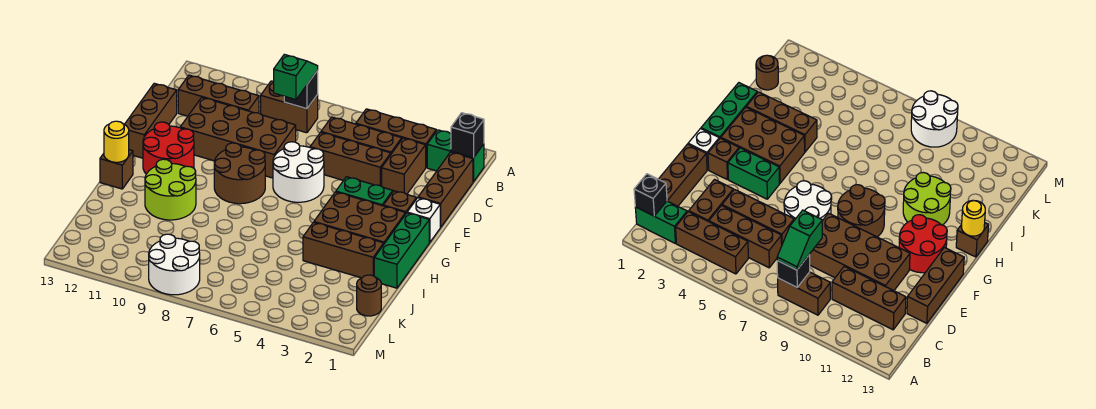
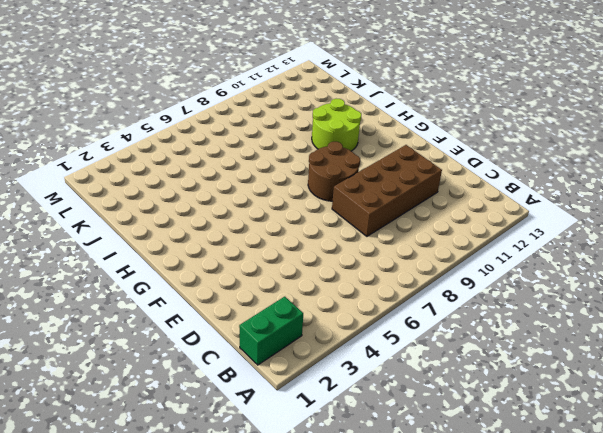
none -> brown 1x3 brick [356,109,436,167]
none -> brown 1x2 brick [261,81,318,133]
none -> brown 1x3 brick [418,152,473,227]

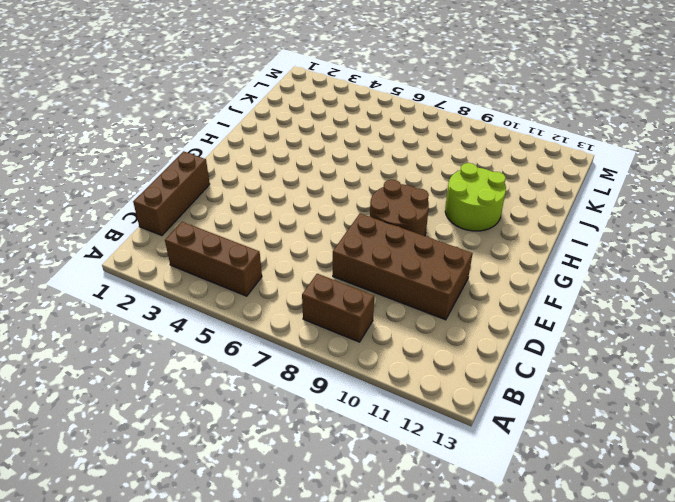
none -> green 1x2 brick [427,130,484,182]
none -> brown 1x2 brick [382,138,426,194]
none -> brown 1x3 brick [321,117,402,154]

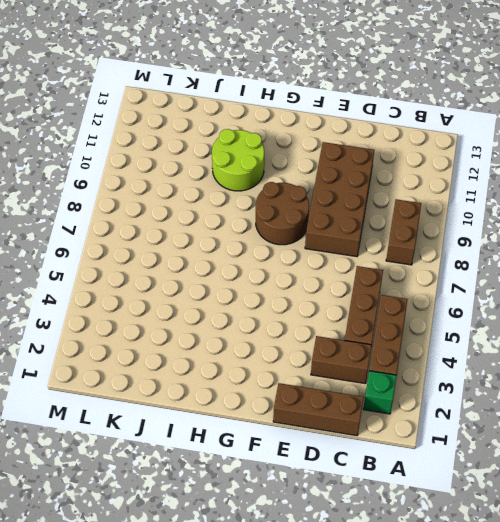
green 1x1 brick [363,371,397,414] -> green 1x2 brick [427,130,484,182]
none -> brown 1x3 brick [178,75,259,116]
none -> brown 1x3 brick [310,132,391,186]
none -> brown 1x3 brick [125,83,177,158]

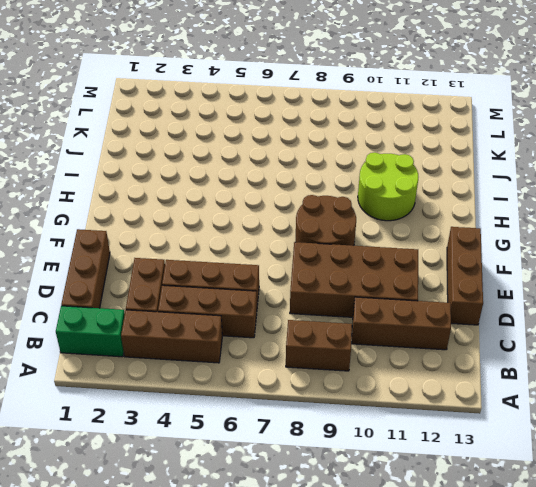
none -> white 2x2 round brick [273,142,324,202]
none -> white 1x1 brick [407,198,440,243]
none -> brown 1x1 brick [383,191,417,213]

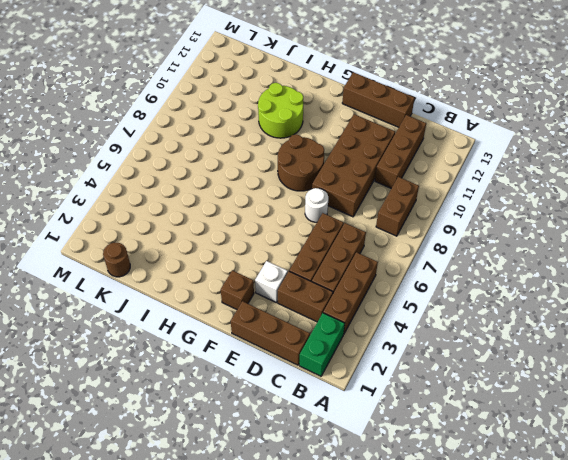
white 1x1 brick [255,261,288,303] -> white 1x1 brick moved to [407,198,440,243]
white 1x1 round brick [305,188,328,222] -> white 2x2 round brick [273,142,324,202]
none -> green 1x2 brick [336,177,393,206]
none -> red 2x2 round brick [143,122,194,174]
none -> green 1x3 brick [374,213,429,288]

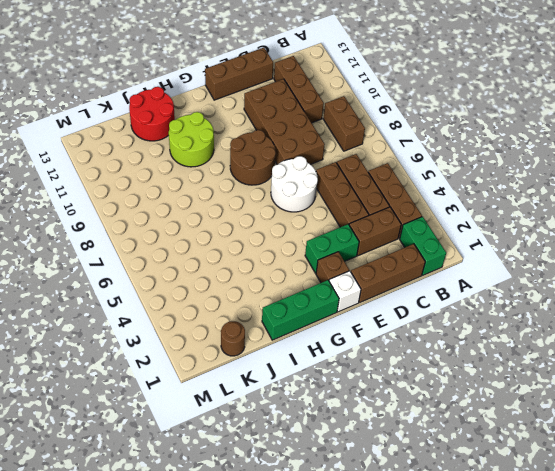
green 1x2 brick [305,224,359,273] -> green 1x2 brick turned to [336,177,393,206]
red 2x2 round brick [129,87,175,141] -> red 2x2 round brick moved to [143,122,194,174]
none -> brown 2x3 brick [314,192,406,244]
none -> brown 1x1 brick [100,150,133,189]
none -> brown 1x3 brick [303,222,384,278]

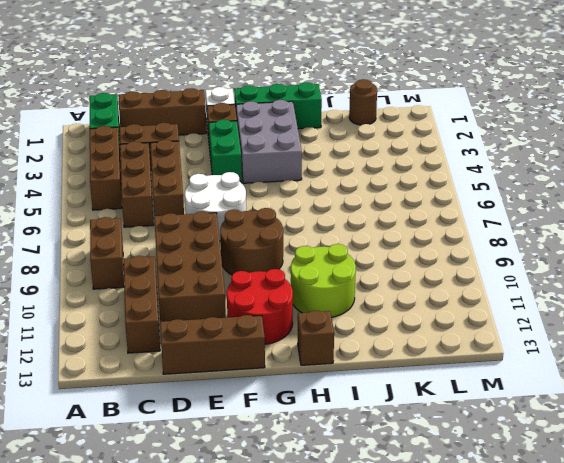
grey 2x3 brick [236,100,302,183] -> brown 2x3 brick [314,192,406,244]
none -> brown 1x3 brick [303,222,384,278]
none -> white 2x2 round brick [149,234,200,295]
none -> black 1x1 brick [451,113,484,158]

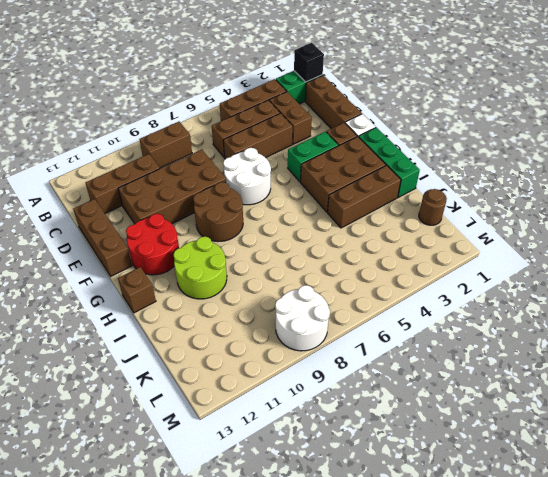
none -> black 1x1 brick [284,71,318,109]
none -> yellow 1x1 round brick [104,121,129,162]
none -> green 1x2 slope [274,54,318,100]

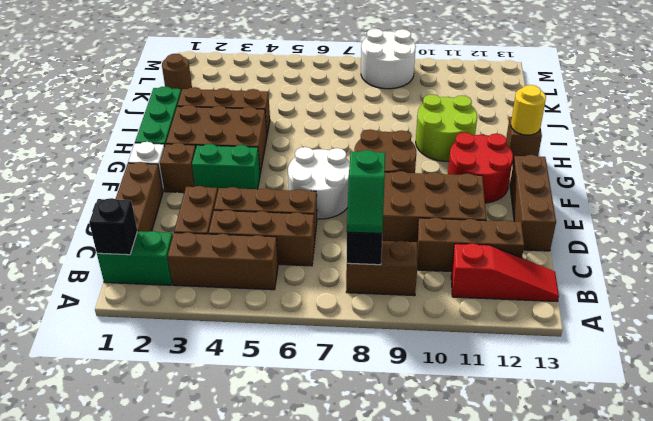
red 1x3 slope [451,243,559,302] -> none

